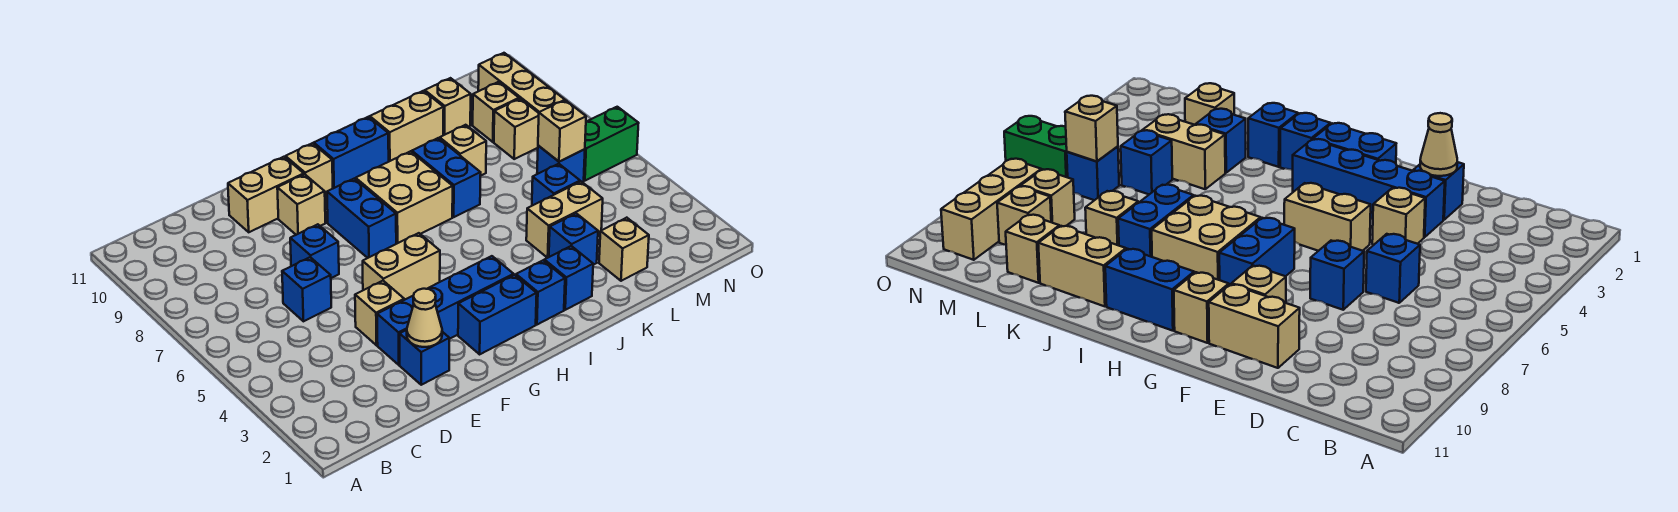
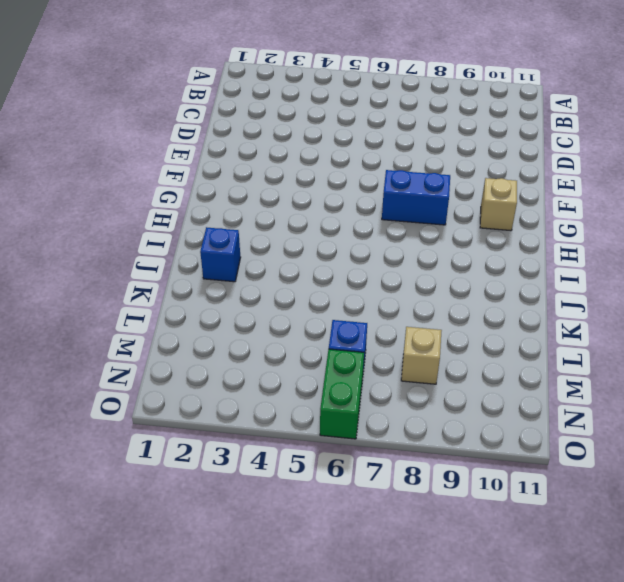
none -> blue 1x1 brick [282,257,331,321]
none -> blue 1x1 brick [400,330,449,385]
none -> blue 1x4 brick [377,256,514,365]
none -> tan 1x1 brick [355,281,404,345]

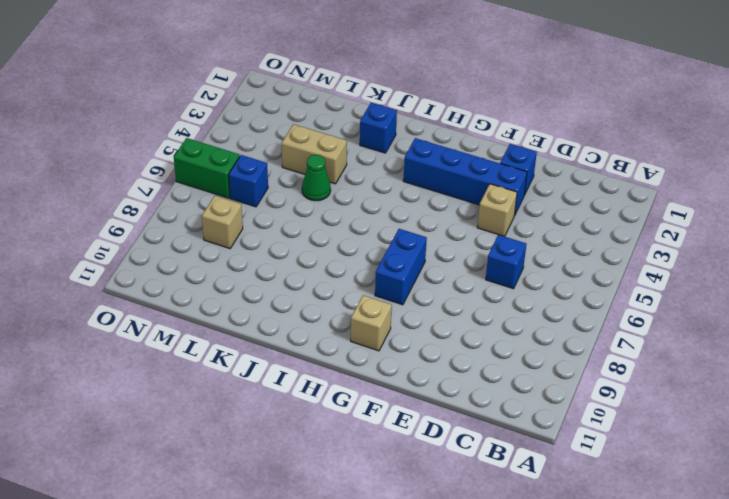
green 1x1 cone [302,155,331,201] -> none
none -> blue 1x1 brick [290,224,339,278]
none -> tan 1x2 brick [228,157,304,232]
none -> tan 1x2 brick [363,233,440,300]
none -> tan 1x1 brick [277,174,325,235]

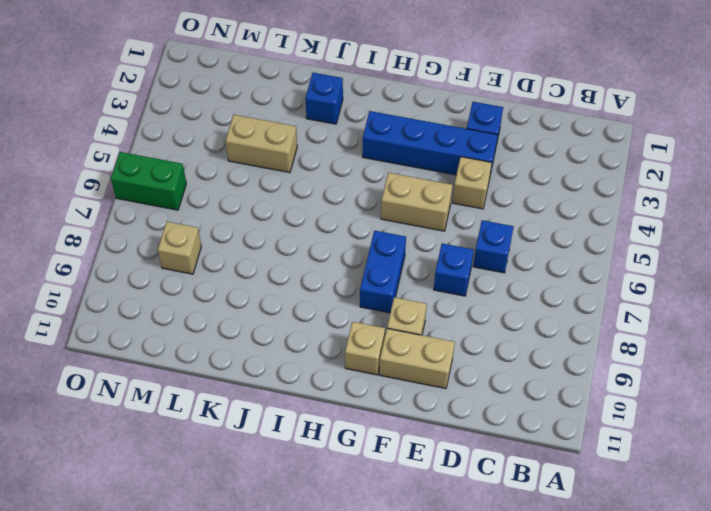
none -> blue 1x2 brick [458,275,537,354]
none -> tan 2x2 brick [356,151,453,244]
none -> blue 1x2 brick [314,117,389,188]
none -> blue 1x1 brick [516,260,565,325]

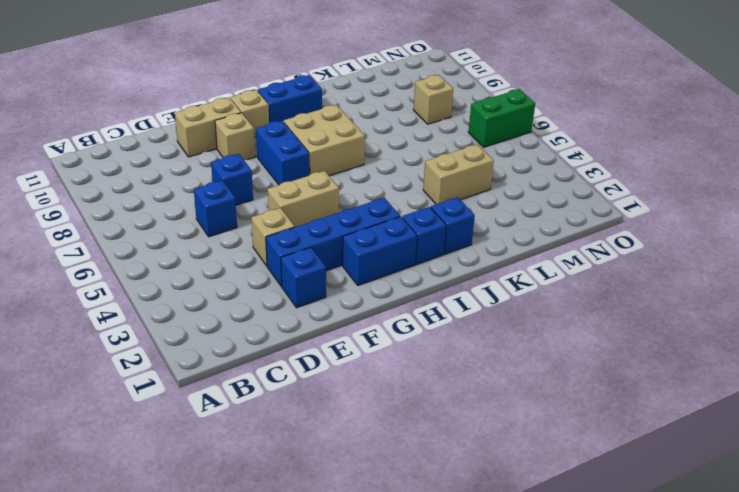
none -> blue 1x2 brick [412,138,481,217]
none -> tan 1x2 brick [370,91,444,161]
none -> blue 1x1 brick [549,213,598,265]
none -> tan 1x1 brick [440,125,486,176]

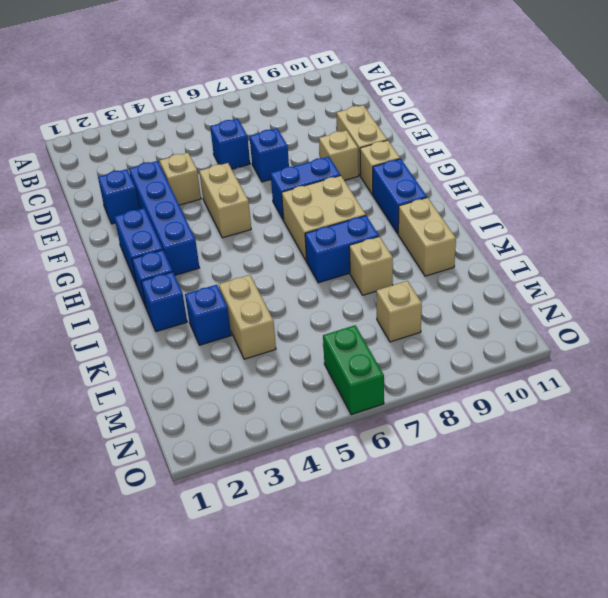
none -> tan 1x1 brick [599,218,649,281]
none -> blue 1x1 brick [532,164,580,206]
none -> tan 1x1 brick [425,78,471,135]
none -> blue 1x1 brick [537,146,585,182]

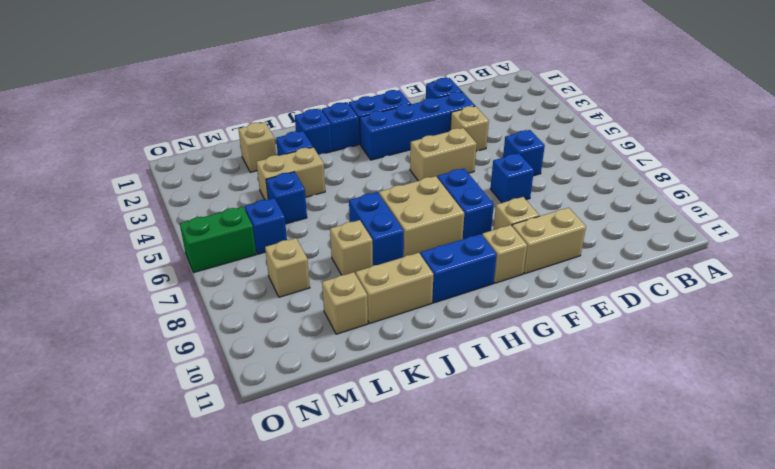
none -> tan 1x1 brick [473,82,519,142]
none -> tan 1x3 brick [478,53,565,113]
none -> tan 1x1 cone [407,289,442,347]
none -> tan 1x1 brick [538,100,586,162]

